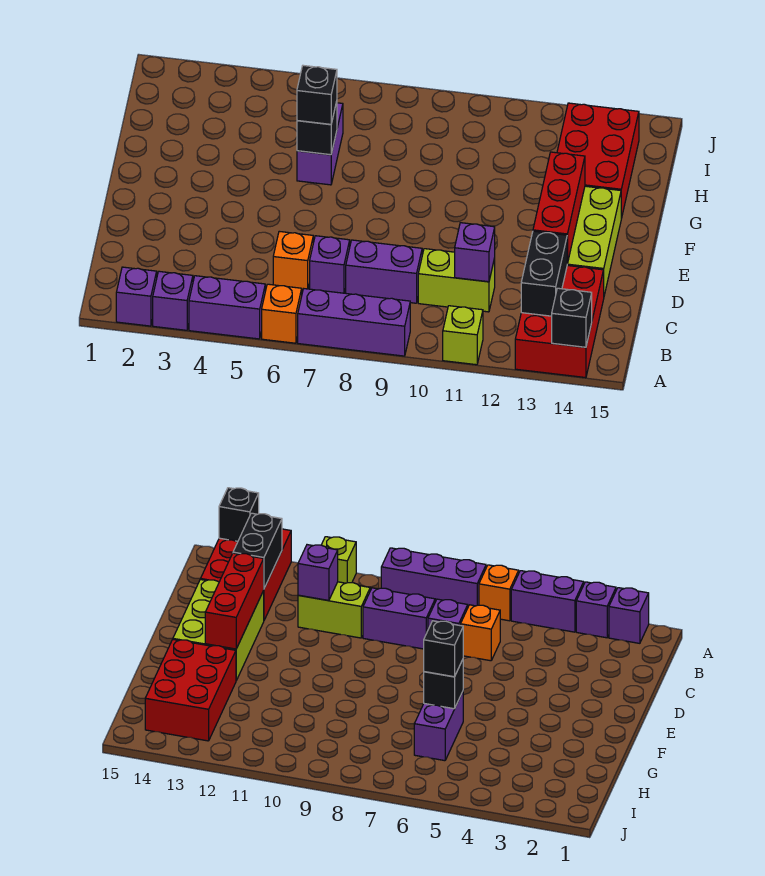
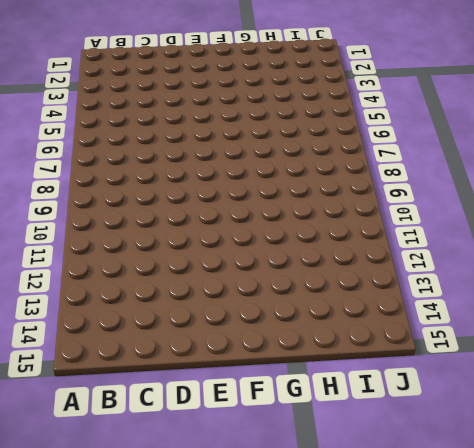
none -> purple 1x1 brick [116,267,157,326]
none -> purple 1x1 brick [153,271,193,330]
none -> purple 1x2 brick [189,276,265,339]

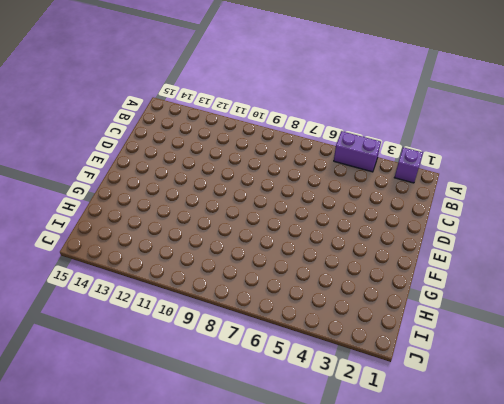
none -> purple 1x1 brick [153,271,193,330]
none -> orange 1x1 brick [262,284,302,343]
none -> purple 1x3 brick [298,289,410,356]

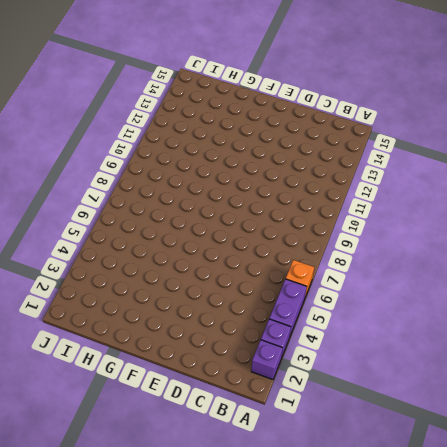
none -> purple 1x3 brick [298,289,410,356]
none -> lime 1x1 brick [443,306,483,365]
none -> red 2x3 brick [515,266,604,378]

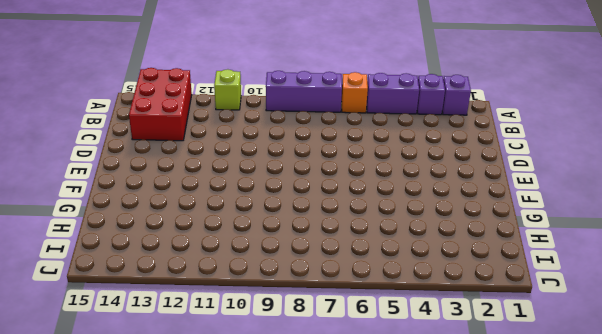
none -> orange 1x1 brick [273,231,313,290]
none -> purple 1x1 brick [310,236,350,293]
none -> purple 1x2 brick [346,240,422,303]

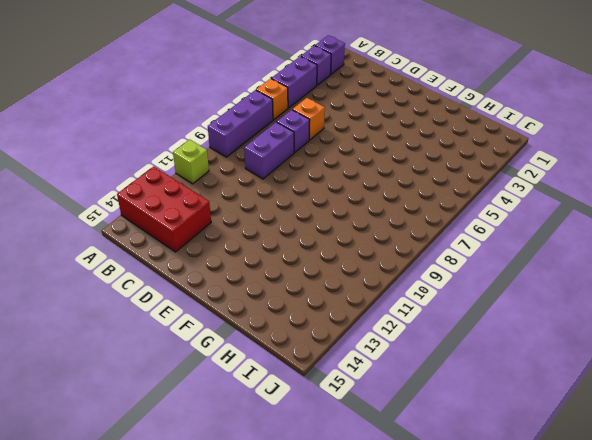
none -> lime 1x2 brick [418,249,495,312]
none -> lime 2x3 brick [567,186,621,295]
none -> purple 1x2 brick [297,103,343,185]

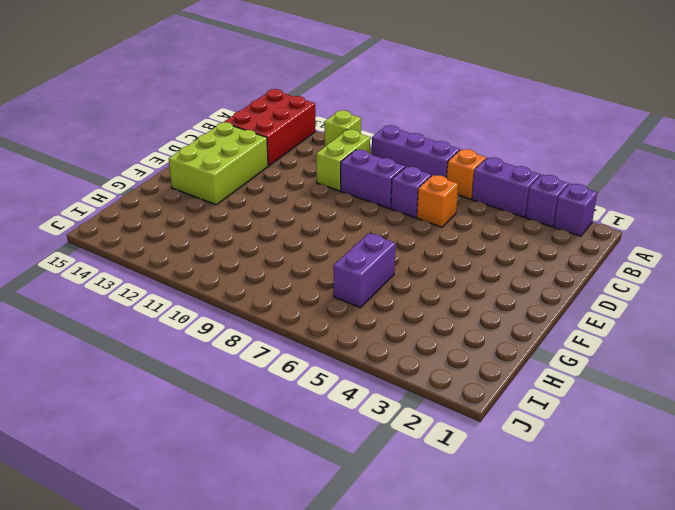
lime 1x2 brick [316,129,370,191] -> lime 1x2 brick turned to [418,249,495,312]
none -> red 2x3 brick [557,103,639,219]
none -> black 1x1 brick [552,288,592,347]
none -> black 1x2 brick [521,231,567,316]

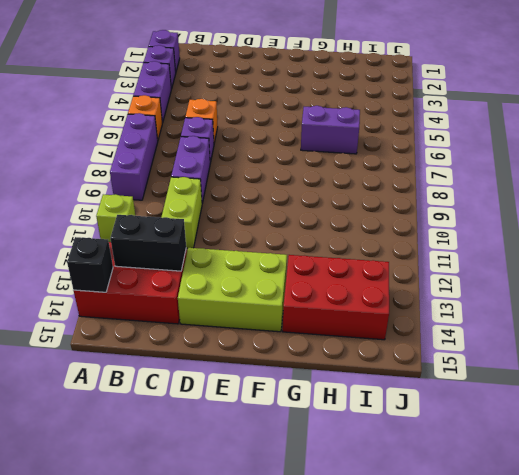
none -> purple 1x1 brick [455,223,495,282]
none -> red 1x3 brick [533,152,585,264]
none -> black 1x1 brick [297,101,337,155]

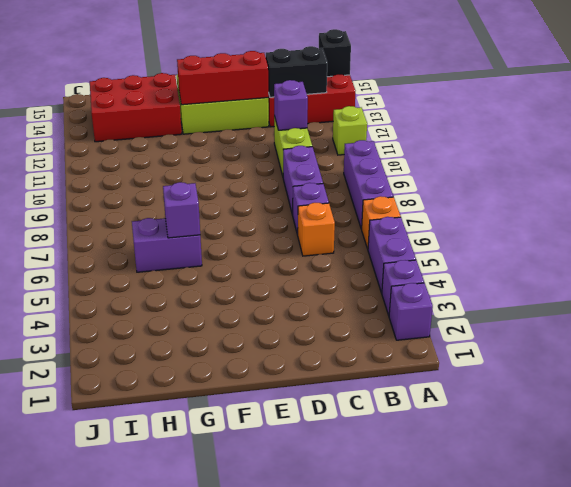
purple 1x1 brick [163,182,200,238] -> black 1x1 brick [297,101,337,155]
none -> black 1x1 brick [297,65,337,124]

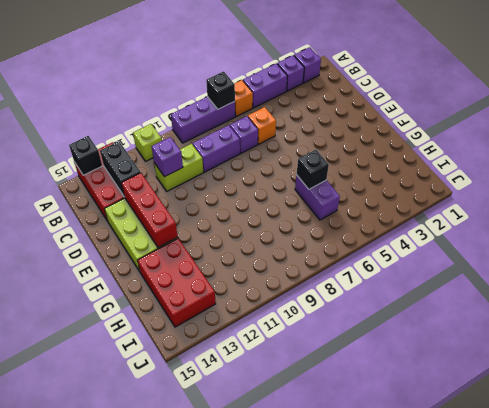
black 1x1 brick [206,71,235,109] -> black 1x1 brick moved to [297,65,337,124]

